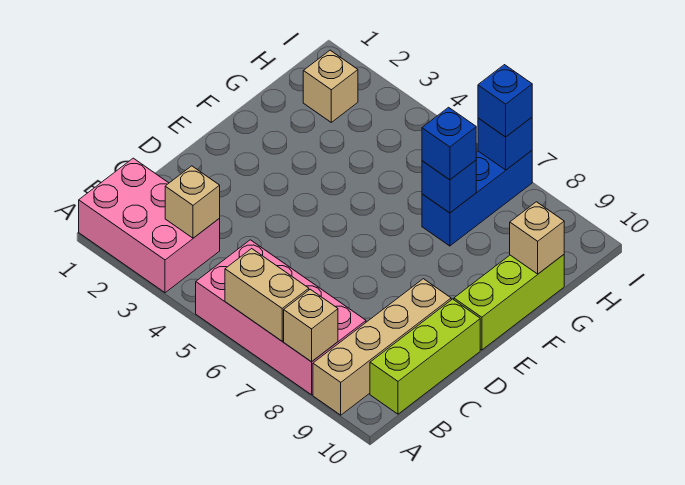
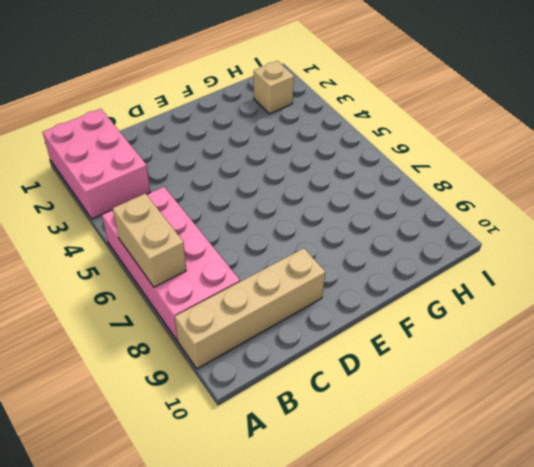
none -> lime 1x3 brick [370,299,480,414]
none -> lime 1x3 brick [454,255,564,350]
none -> blue 1x3 brick [422,151,532,246]

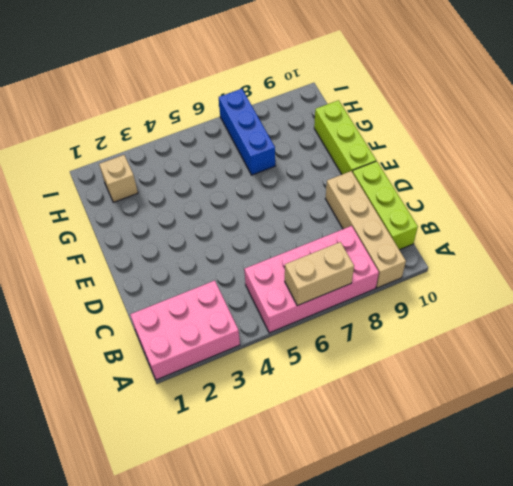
none -> tan 1x1 brick [284,289,338,362]
none -> tan 1x1 brick [165,166,220,238]
none -> blue 1x1 brick [422,160,476,213]

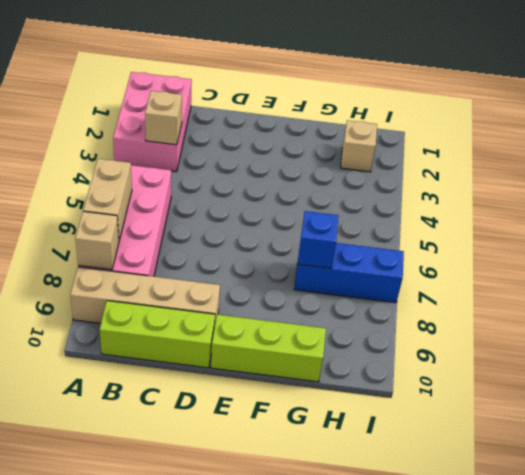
none -> tan 1x1 brick [510,202,564,274]
none -> blue 1x1 brick [478,117,532,170]
none -> blue 1x1 brick [422,107,476,180]

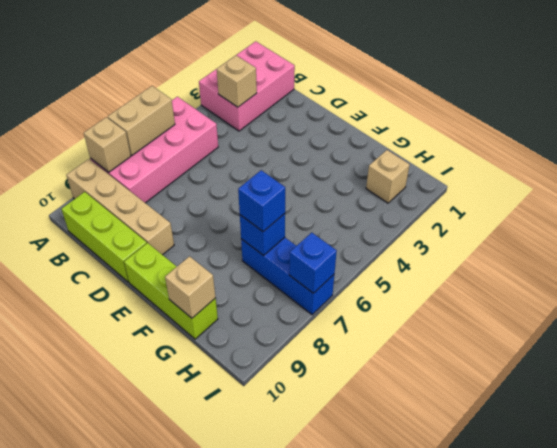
none -> blue 1x1 brick [478,65,532,137]

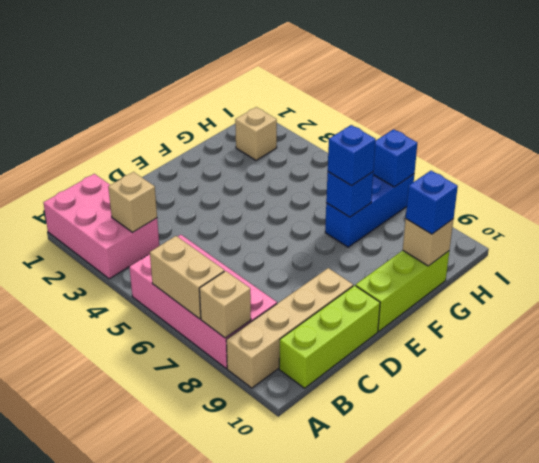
blue 1x1 brick [406,171,458,234] -> blue 1x1 brick moved to [478,65,532,137]

